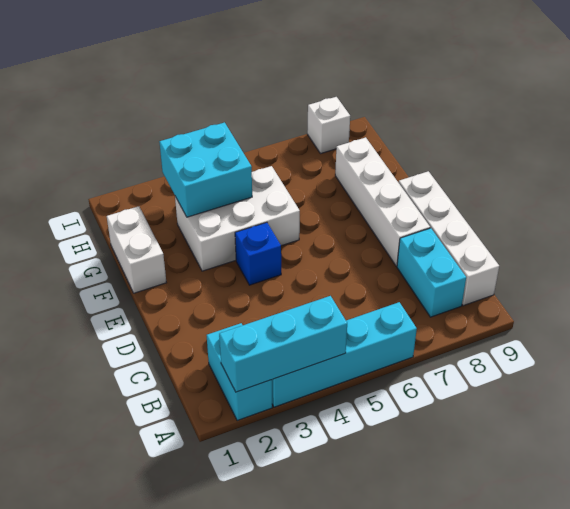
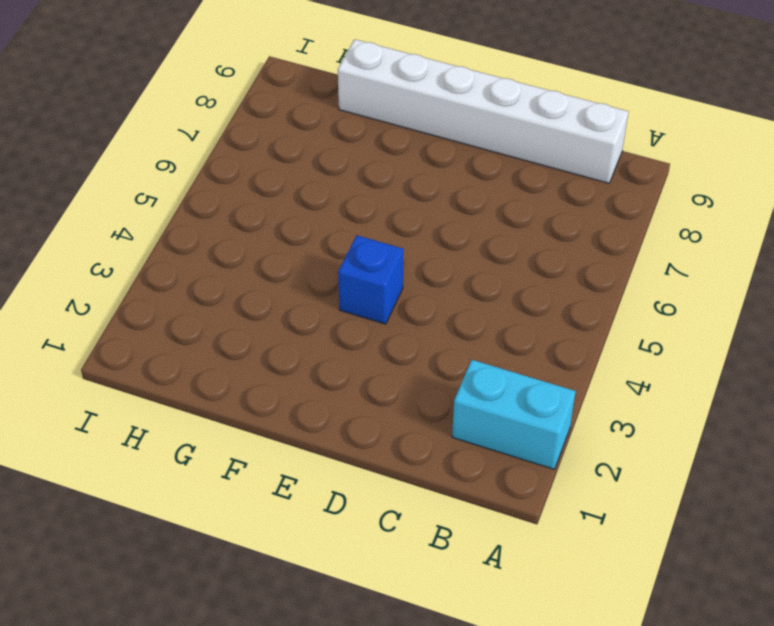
white 1x6 brick [338,39,629,183] -> white 1x4 brick [398,171,499,306]
none -> cyan 1x4 brick [272,302,417,407]
none -> cyan 1x2 brick [397,228,466,317]

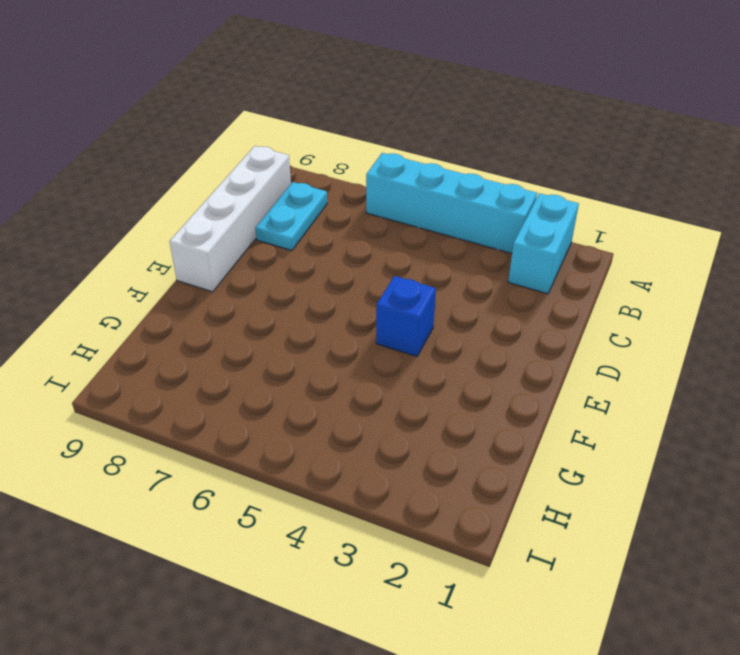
cyan 1x2 plate [255,182,327,250] -> cyan 1x2 brick [397,228,466,317]
none -> white 1x4 brick [335,137,430,266]
none -> white 1x2 brick [107,206,166,293]

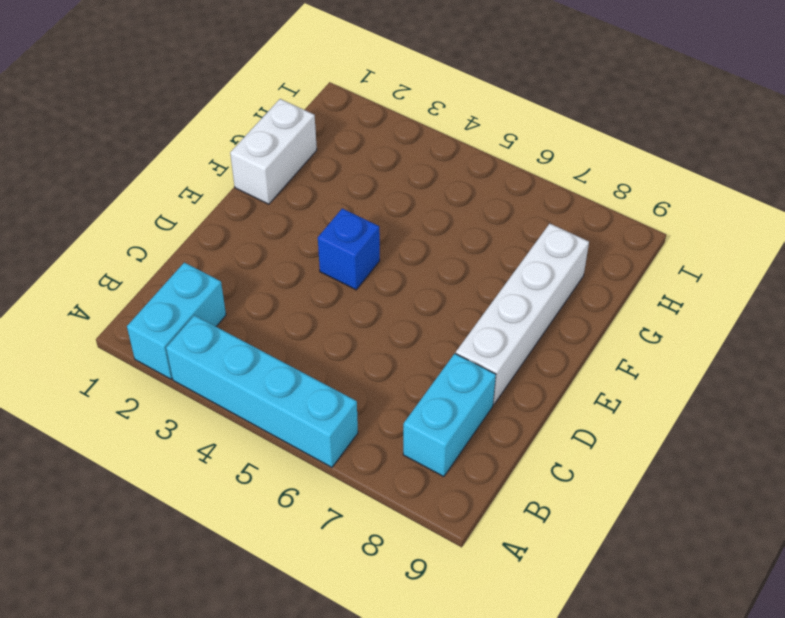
none -> white 1x4 brick [398,171,499,306]
none -> white 2x3 brick [175,166,300,271]

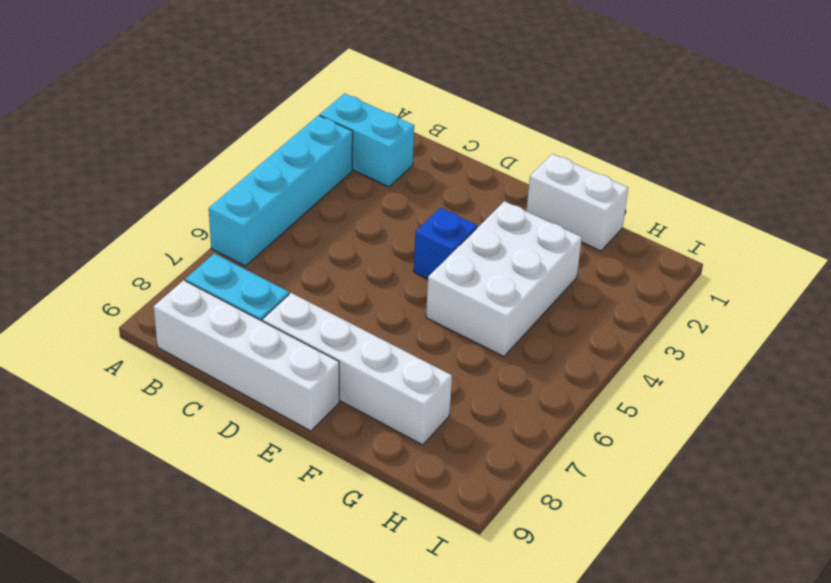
none -> white 1x1 brick [307,97,350,154]
none -> cyan 1x3 brick [219,296,347,392]

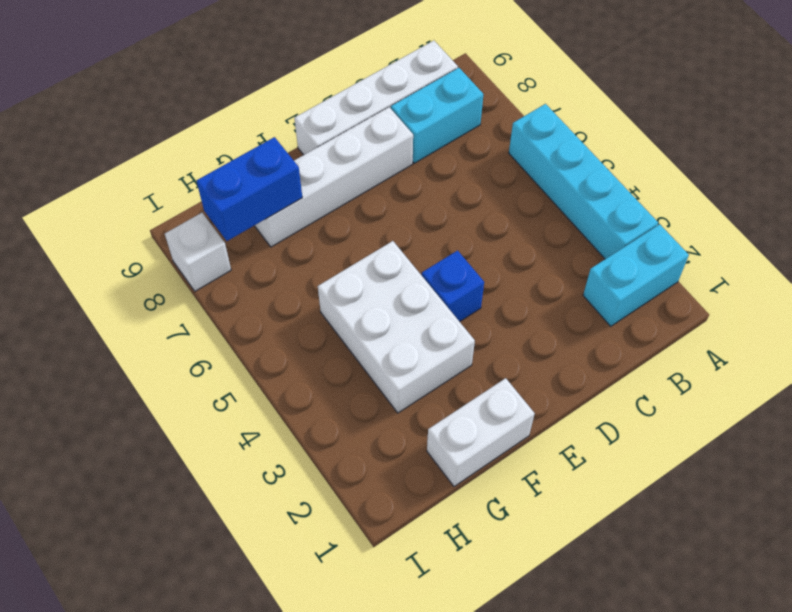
blue 1x2 brick [196,137,302,241] -> none
none -> cyan 1x3 brick [219,296,347,392]
none -> cyan 2x2 brick [160,122,252,217]

